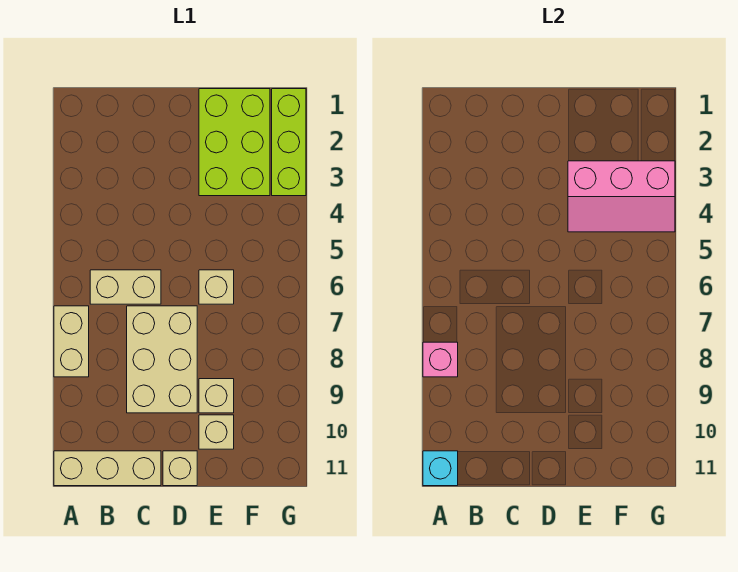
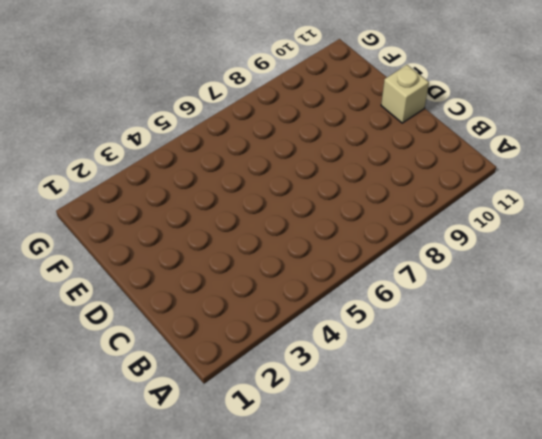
none -> tan 1x2 brick [54,306,89,377]
none -> tan 1x3 brick [54,451,161,486]
none -> tan 1x2 brick [90,270,161,304]

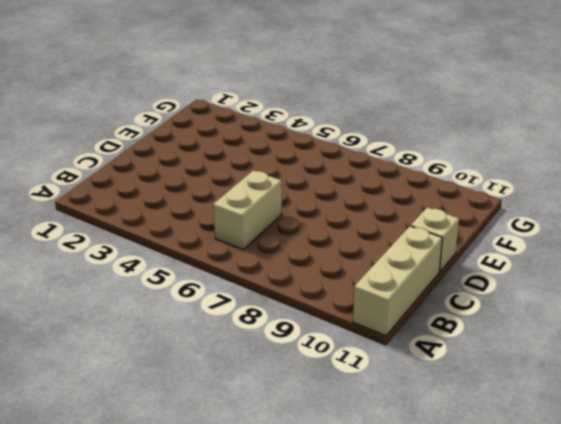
none -> tan 1x2 brick [54,306,89,377]
none -> tan 2x3 brick [127,306,197,413]
none -> lime 2x3 brick [199,89,270,196]

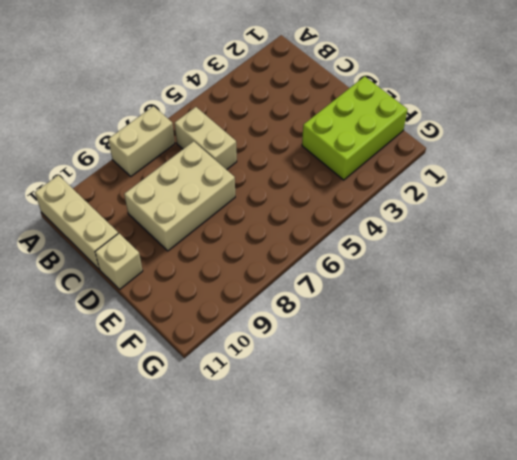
none -> tan 1x1 brick [199,270,234,304]
none -> tan 1x1 brick [199,379,234,413]
none -> tan 1x1 brick [199,415,234,449]

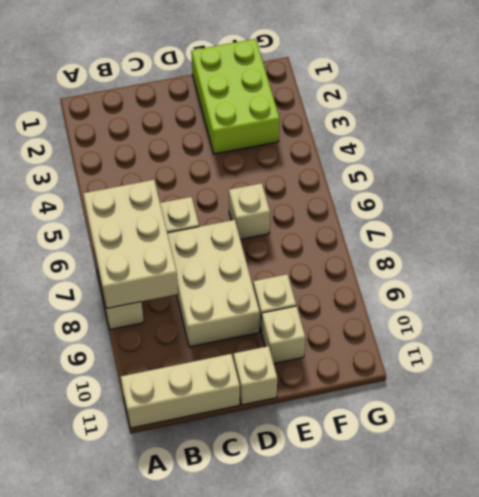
tan 2x3 brick [83,180,178,308] -> pink 1x1 brick [423,342,458,377]
none -> lime 1x3 brick [272,89,306,196]
none -> cyan 1x1 brick [423,451,458,486]
none -> pink 2x3 slope [568,161,675,232]

